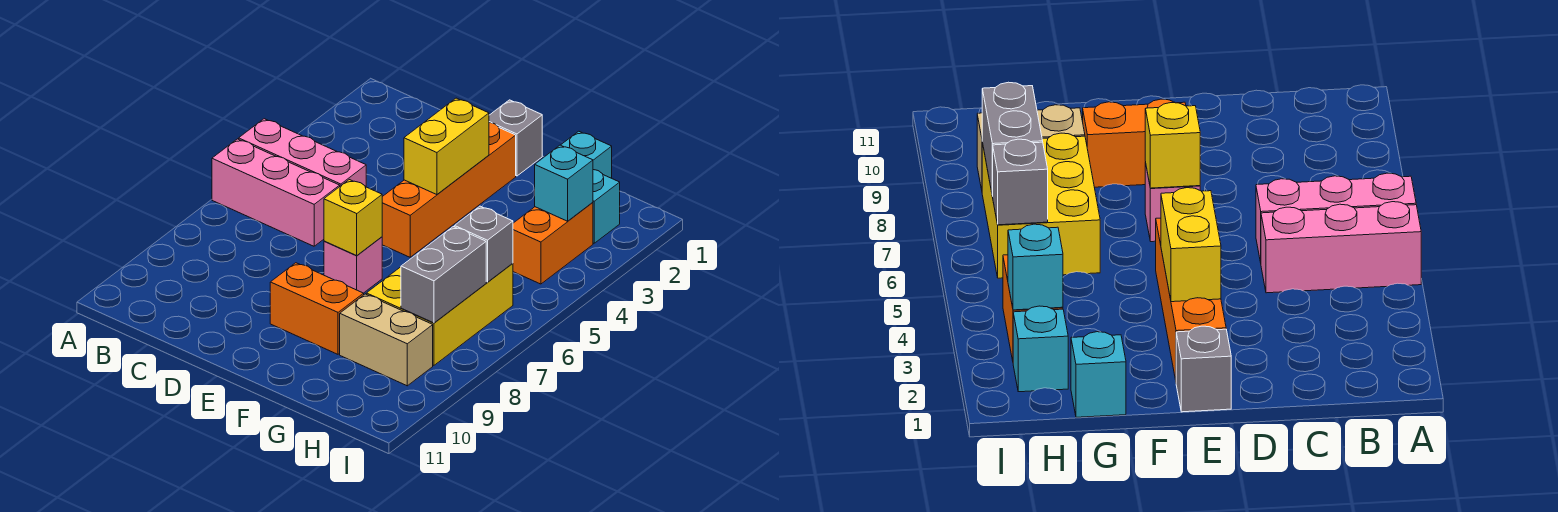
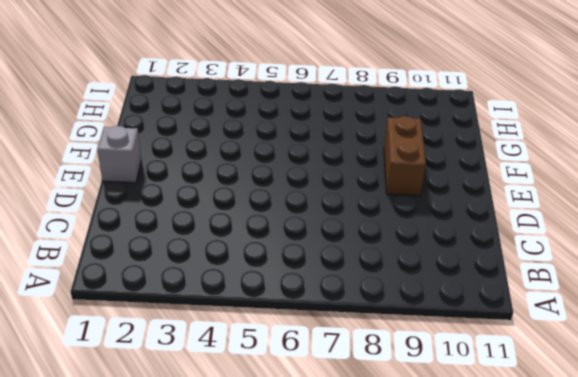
brown 1x2 brick [384,116,426,196] -> orange 1x2 brick [270,263,364,354]
none -> pink 1x3 brick [239,119,366,187]
none -> pink 1x3 brick [212,139,340,246]
none -> orange 1x4 brick [382,122,516,257]

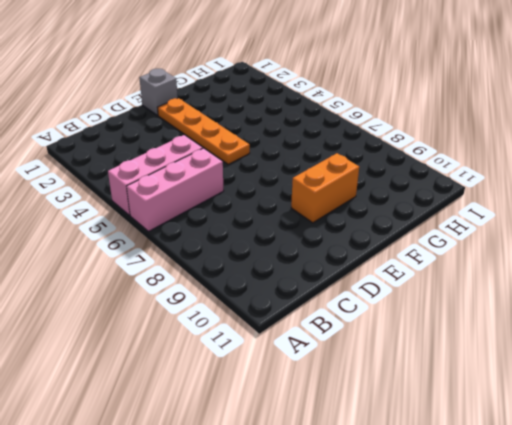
orange 1x4 plate [158,98,250,164] -> orange 1x4 brick [382,122,516,257]
none -> pink 1x1 brick [324,237,382,293]
none -> cyan 1x1 brick [561,131,612,178]
none -> yellow 2x3 brick [366,263,513,365]

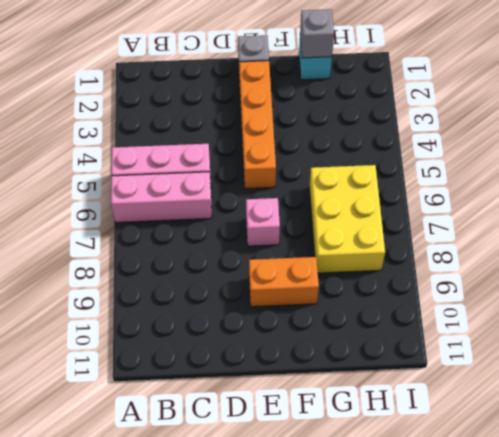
grey 1x1 brick [300,9,334,58] -> grey 1x1 brick moved to [455,206,513,282]
none -> tan 1x2 brick [340,294,433,386]
none -> cyan 1x1 brick [593,170,620,243]
none -> orange 1x2 brick [513,202,593,284]

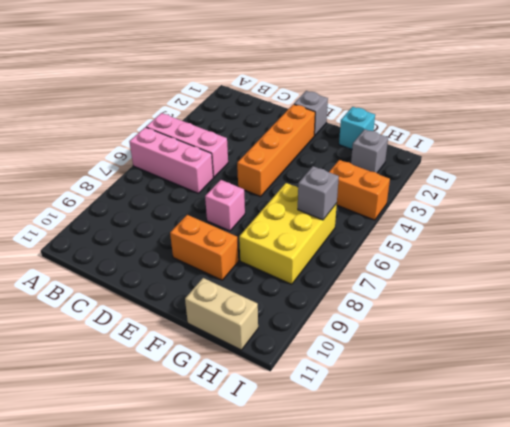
tan 1x2 brick [185,278,258,350] -> tan 1x2 brick moved to [340,294,433,386]
grey 1x1 brick [351,129,388,173] -> cyan 1x1 brick [593,170,620,243]
orange 1x2 brick [329,160,390,220] -> orange 1x2 brick turned to [513,202,593,284]
none -> yellow 1x2 brick [404,98,489,195]
none -> yellow 1x1 brick [324,180,382,255]
none -> cyan 1x1 brick [535,145,593,221]

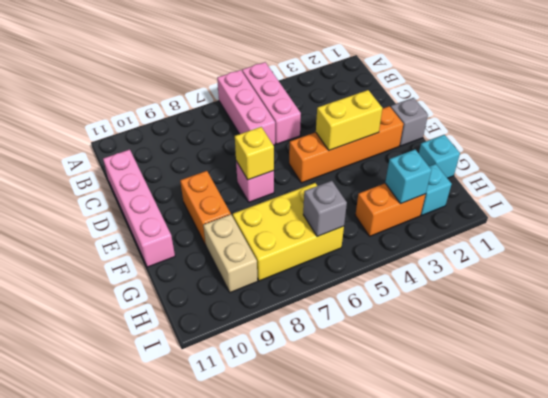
pink 1x4 brick [103,149,175,267] -> none
none -> grey 1x2 brick [401,227,486,323]

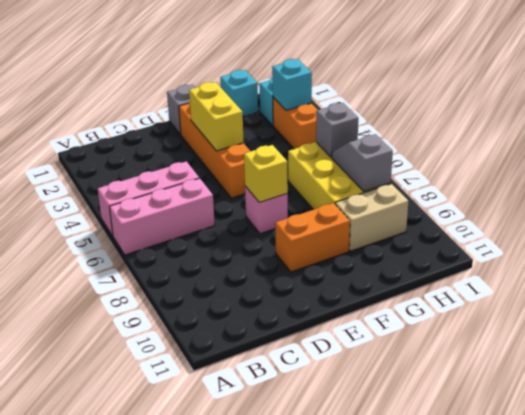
grey 1x2 slope [332,134,393,191] -> grey 1x2 brick [401,227,486,323]

